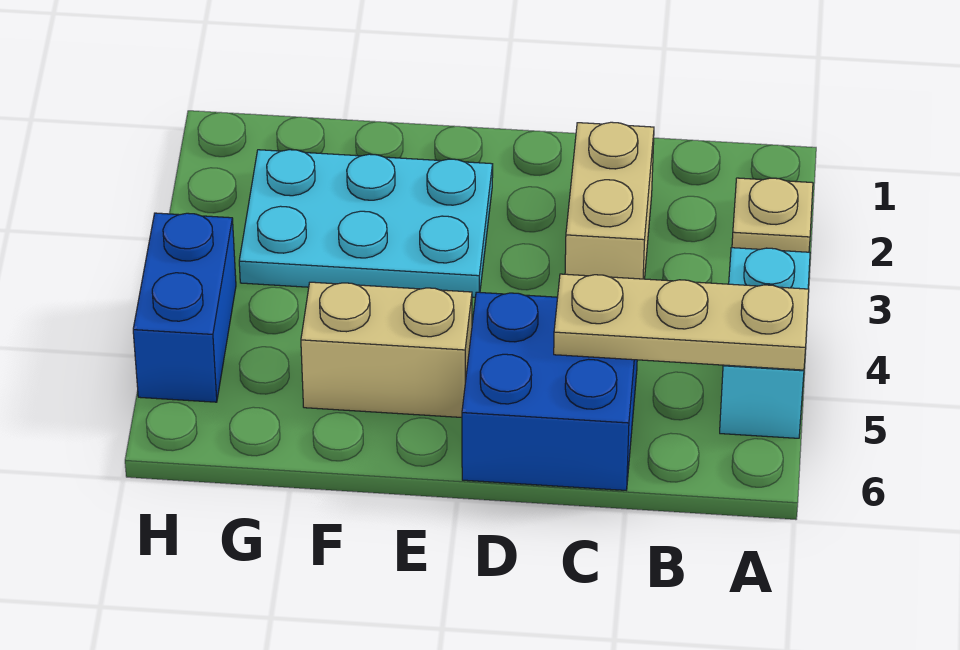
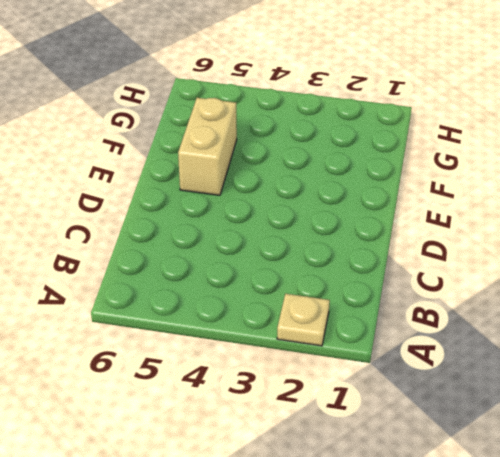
none -> cyan 1x2 brick [720,248,810,438]
none -> tan 1x2 brick [565,122,654,279]

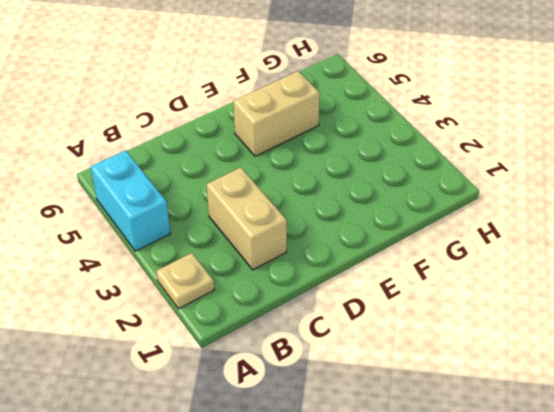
none -> blue 2x2 brick [462,292,637,490]
none -> cyan 2x3 plate [239,150,493,297]

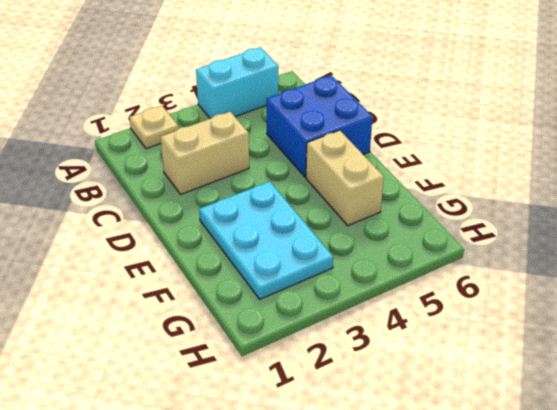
none -> blue 1x2 brick [133,213,236,402]
none -> tan 1x3 plate [554,274,809,370]

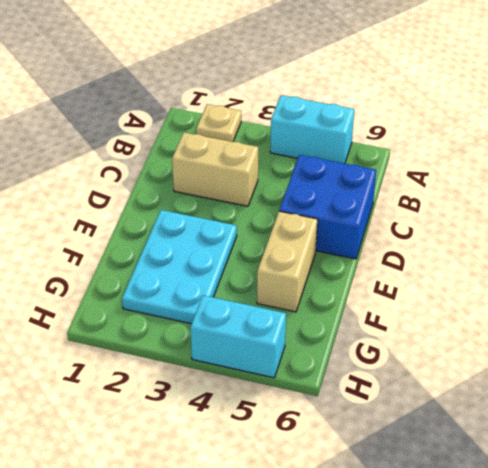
cyan 1x2 brick [191,295,286,378] -> blue 1x2 brick [133,213,236,402]
none -> tan 1x3 plate [554,274,809,370]

